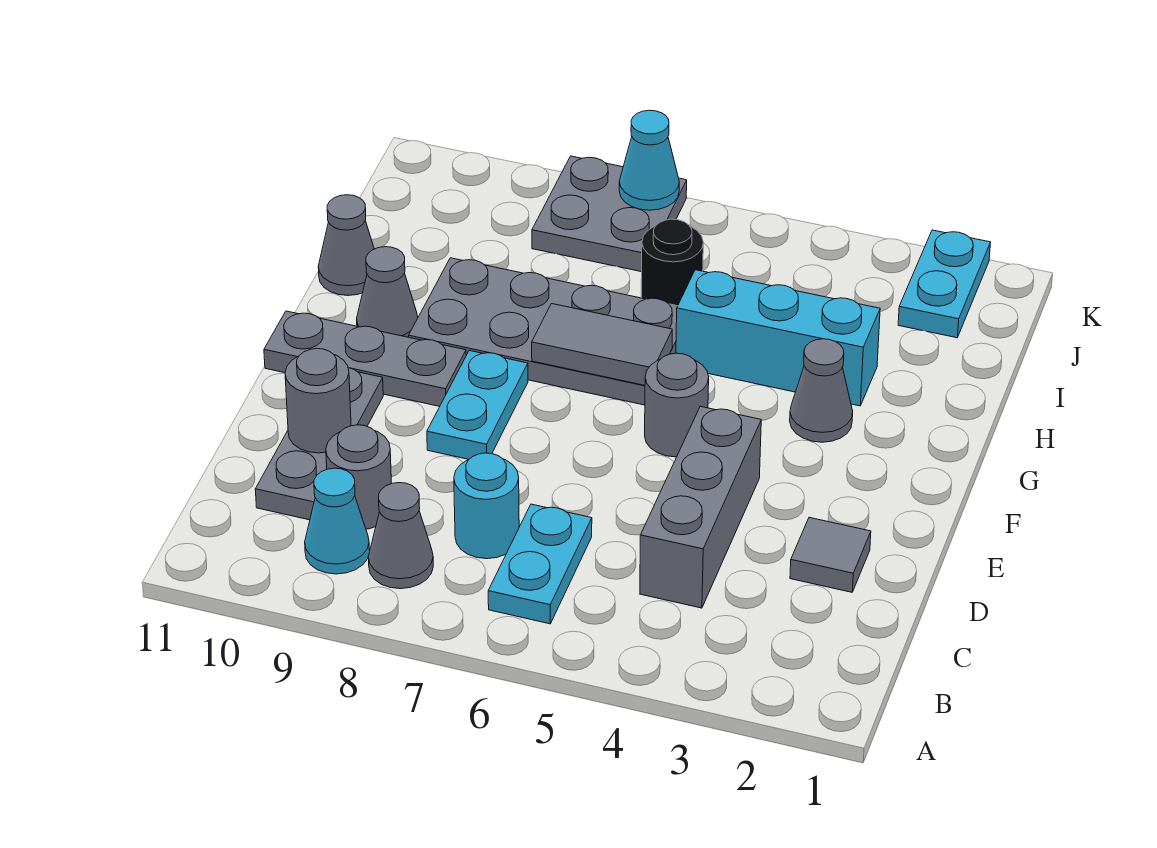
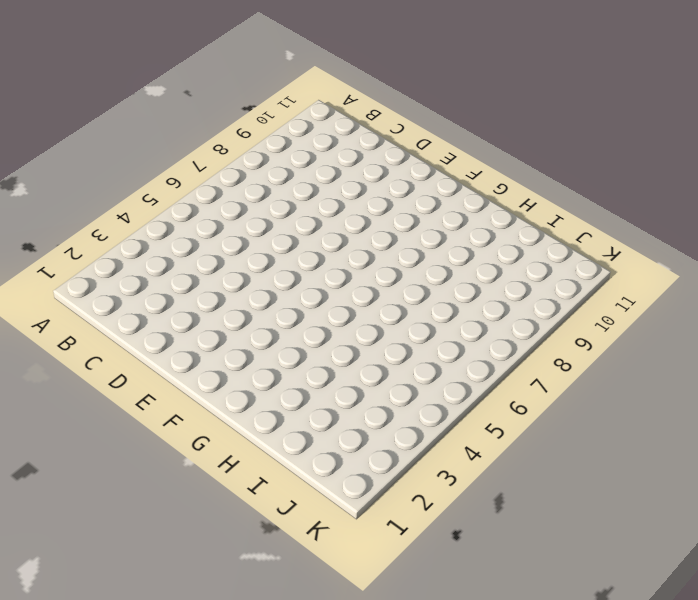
none -> cyan 1x2 plate [488,504,592,624]
none -> grey 1x1 cone [368,483,433,589]
none -> cyan 1x1 cone [305,468,370,574]

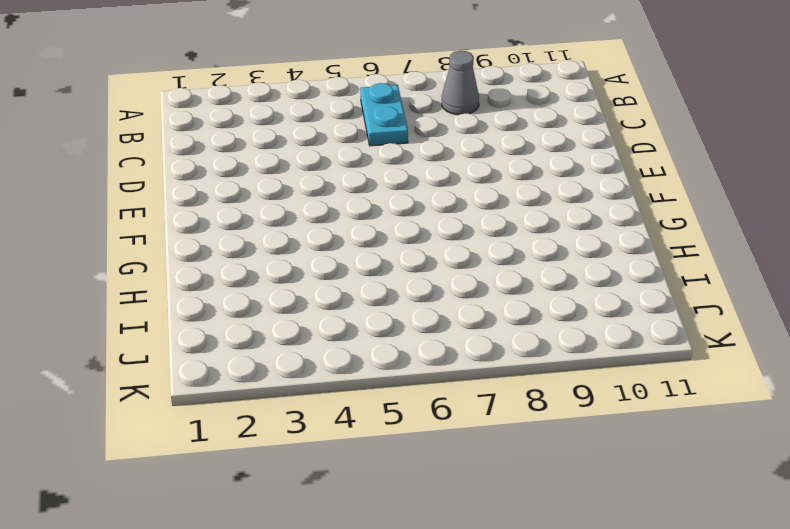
none -> cyan 1x1 cone [305,468,370,574]
none -> grey 1x3 brick [640,406,761,608]
none -> cyan 1x1 round brick [454,453,519,559]

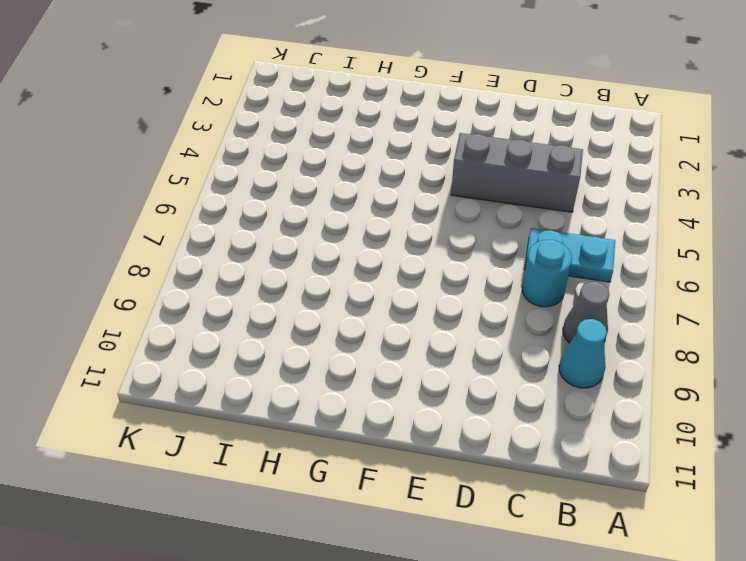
none -> grey 1x1 round brick [326,425,391,529]
none -> grey 1x3 plate [255,368,383,520]
none -> grey 1x1 tile [790,518,871,592]

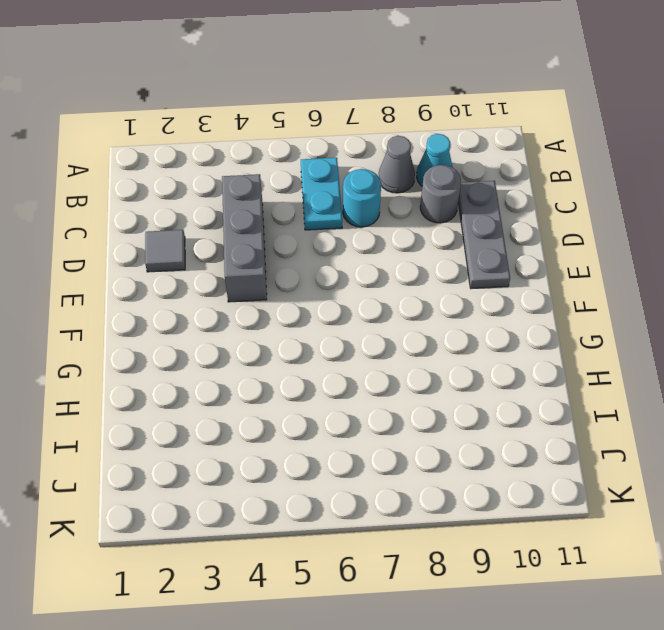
none -> cyan 1x2 plate [427,351,528,459]
none -> grey 1x1 round brick [645,353,709,457]
none -> grey 1x3 plate [264,311,466,406]

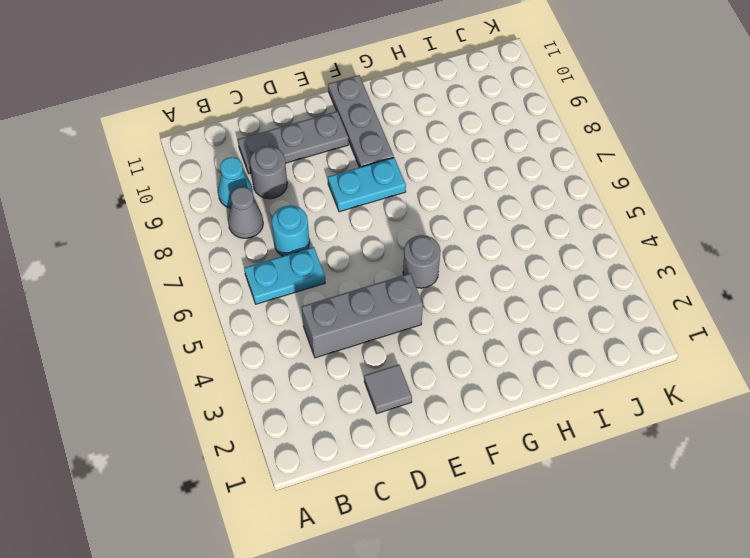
none -> grey 1x1 cone [790,339,853,442]
none -> grey 2x4 plate [409,258,677,405]
none -> grey 1x1 cone [357,247,418,337]

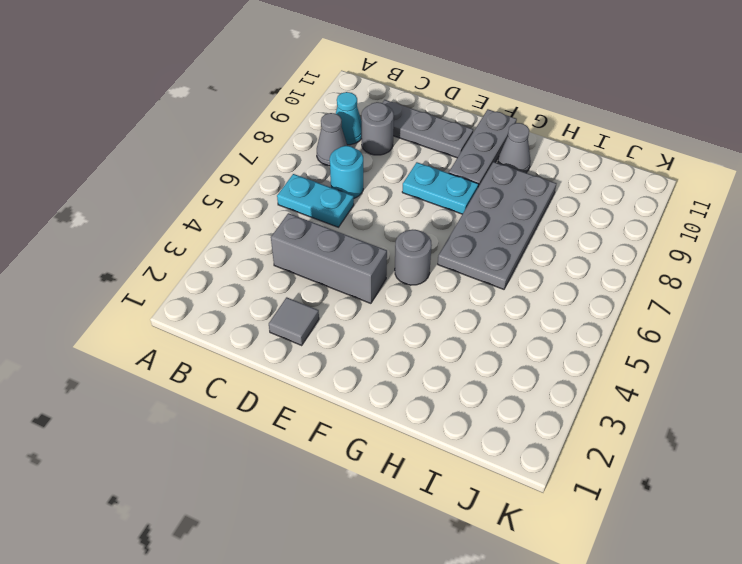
none -> grey 1x1 cone [790,339,853,442]
none -> cyan 1x3 brick [676,270,880,406]
none -> grey 1x1 cone [318,195,374,296]

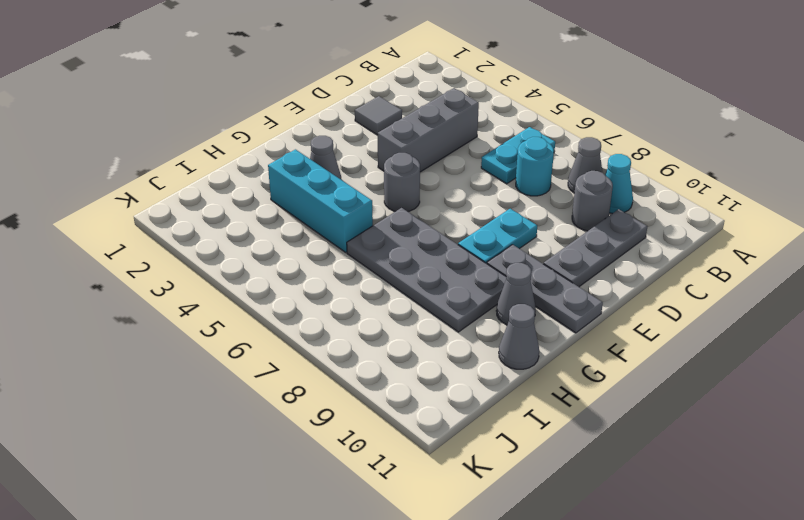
none -> black 1x1 round brick [641,219,703,306]
none -> cyan 1x2 plate [898,230,991,338]
none -> grey 2x2 plate [532,156,687,272]

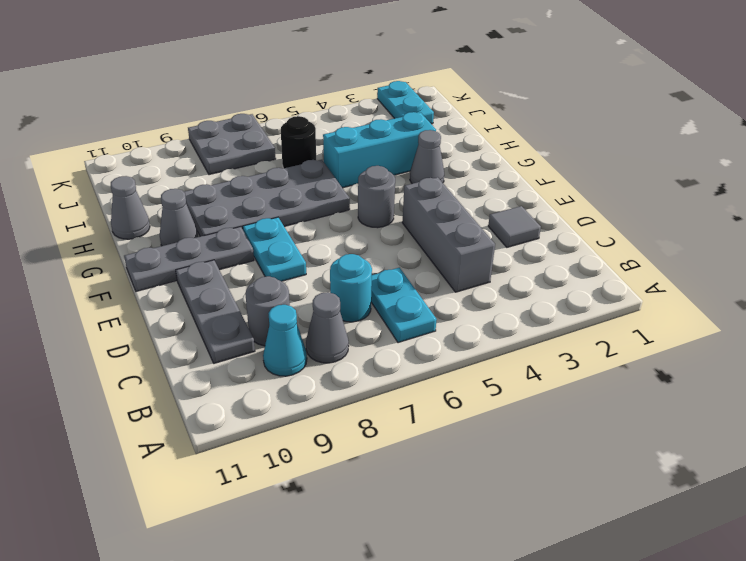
none -> grey 1x1 round brick [285,349,351,453]
none -> grey 1x2 tile [532,304,672,385]
none -> cyan 1x1 cone [619,110,679,210]

